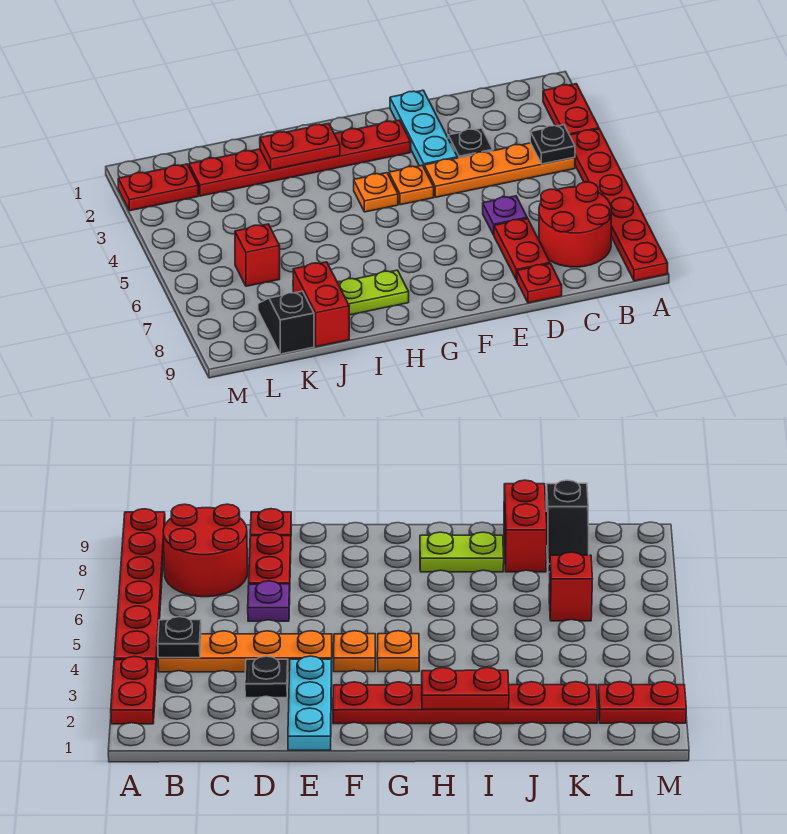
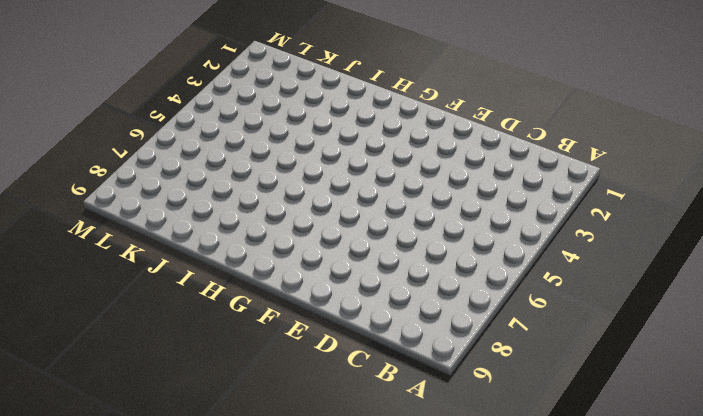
none -> red 1x2 plate [543,84,599,135]
none -> red 1x6 plate [570,129,668,281]
none -> orange 1x4 plate [424,143,575,197]

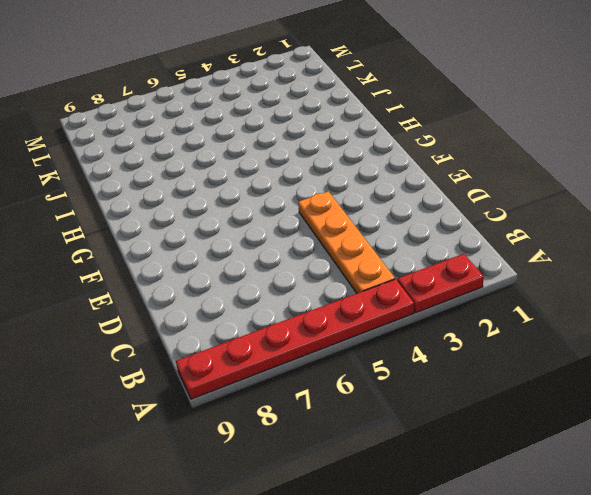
none -> red 2x2 round brick [539,182,611,267]
none -> black 1x1 plate [448,128,493,158]
none -> purple 1x1 plate [483,196,527,235]

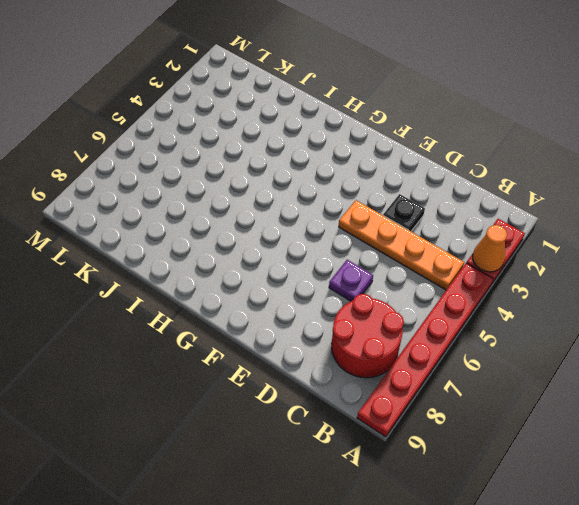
orange 1x1 cone [473,225,507,272] -> none
none -> red 1x2 plate [494,218,550,280]
none -> red 1x1 plate [517,264,562,303]
none -> cyan 1x3 plate [390,90,457,167]

